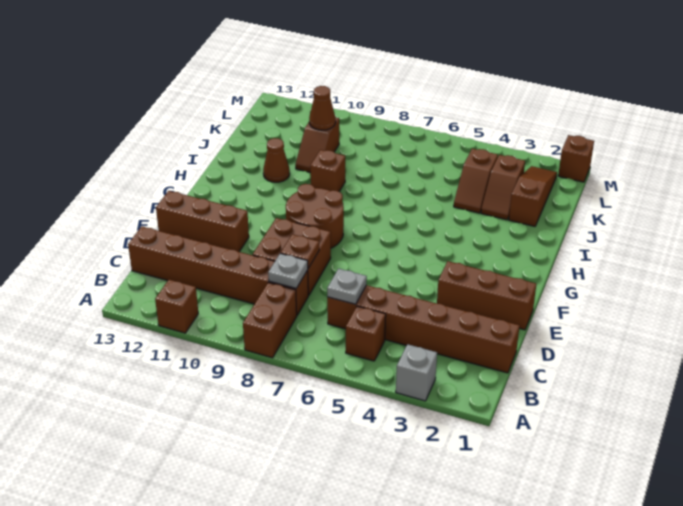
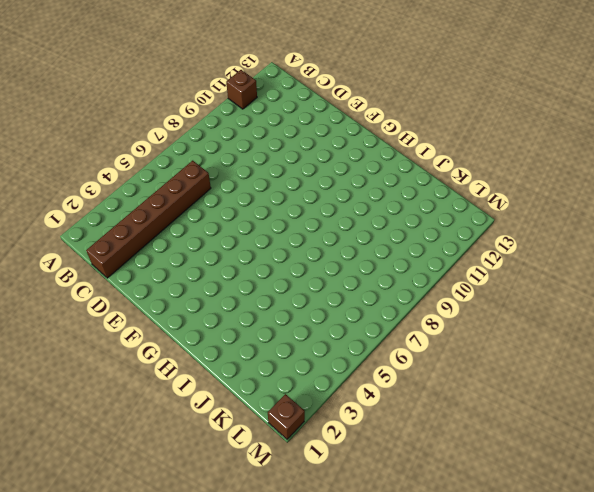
none -> grey 1x1 brick [396,344,437,401]
none -> brown 1x2 brick [243,283,297,358]
none -> brown 1x1 brick [346,306,386,361]

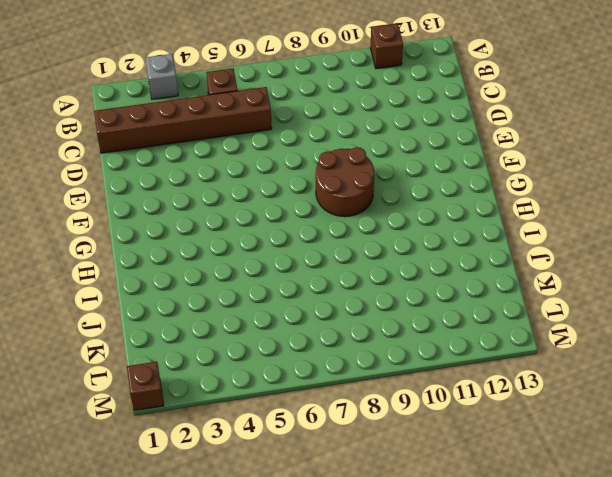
none -> brown 1x2 brick [243,283,297,358]
none -> brown 1x6 brick [128,226,308,315]
none -> brown 2x2 brick [253,218,331,296]

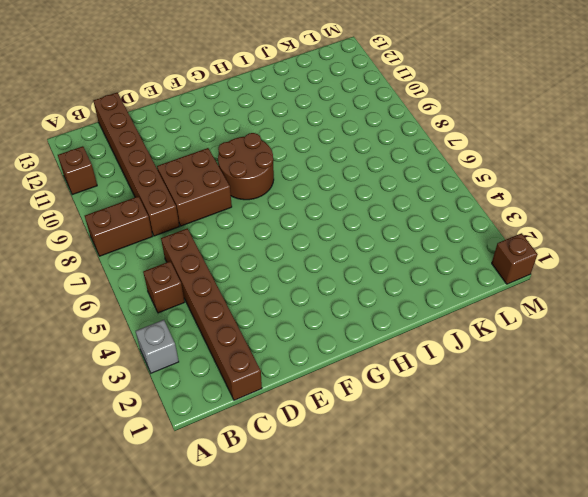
none -> brown 1x3 brick [437,261,536,330]
none -> brown 1x3 brick [156,191,249,252]
none -> brown 1x1 brick [310,150,345,191]

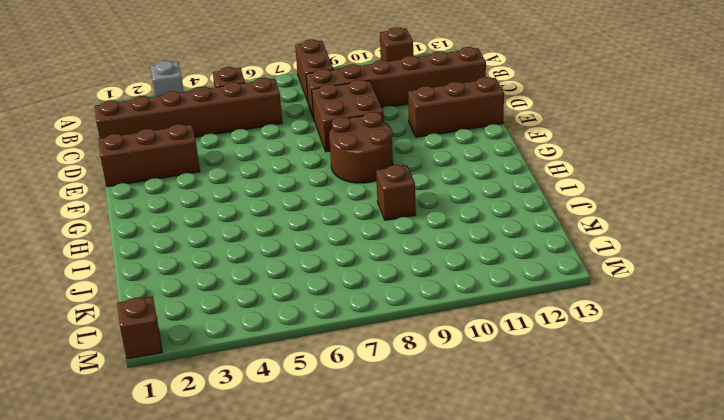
none -> brown 1x1 cone [263,138,290,182]
none -> brown 1x3 slope [509,166,557,226]
none -> brown 1x2 slope [481,155,525,220]

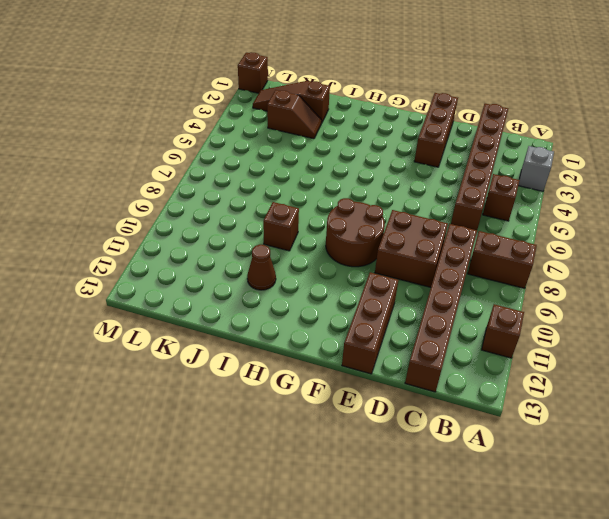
none -> brown 1x2 slope [454,149,498,213]
none -> brown 1x2 slope [295,117,339,172]
none -> grey 1x1 plate [327,269,367,304]

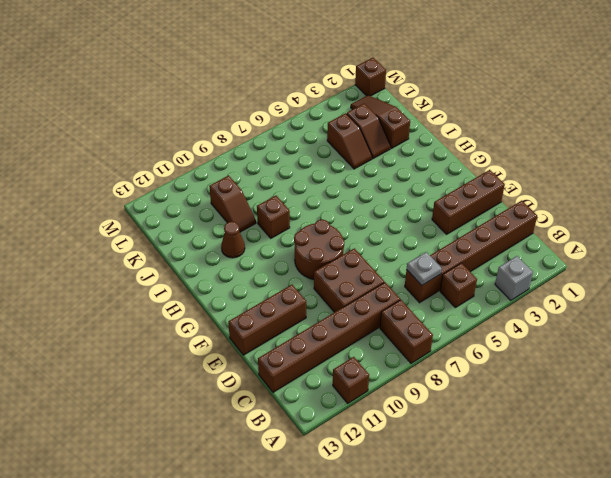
none -> grey 1x1 plate [268,253,308,288]
none -> brown 1x1 plate [281,234,319,268]
none -> brown 1x1 cone [309,86,336,130]

